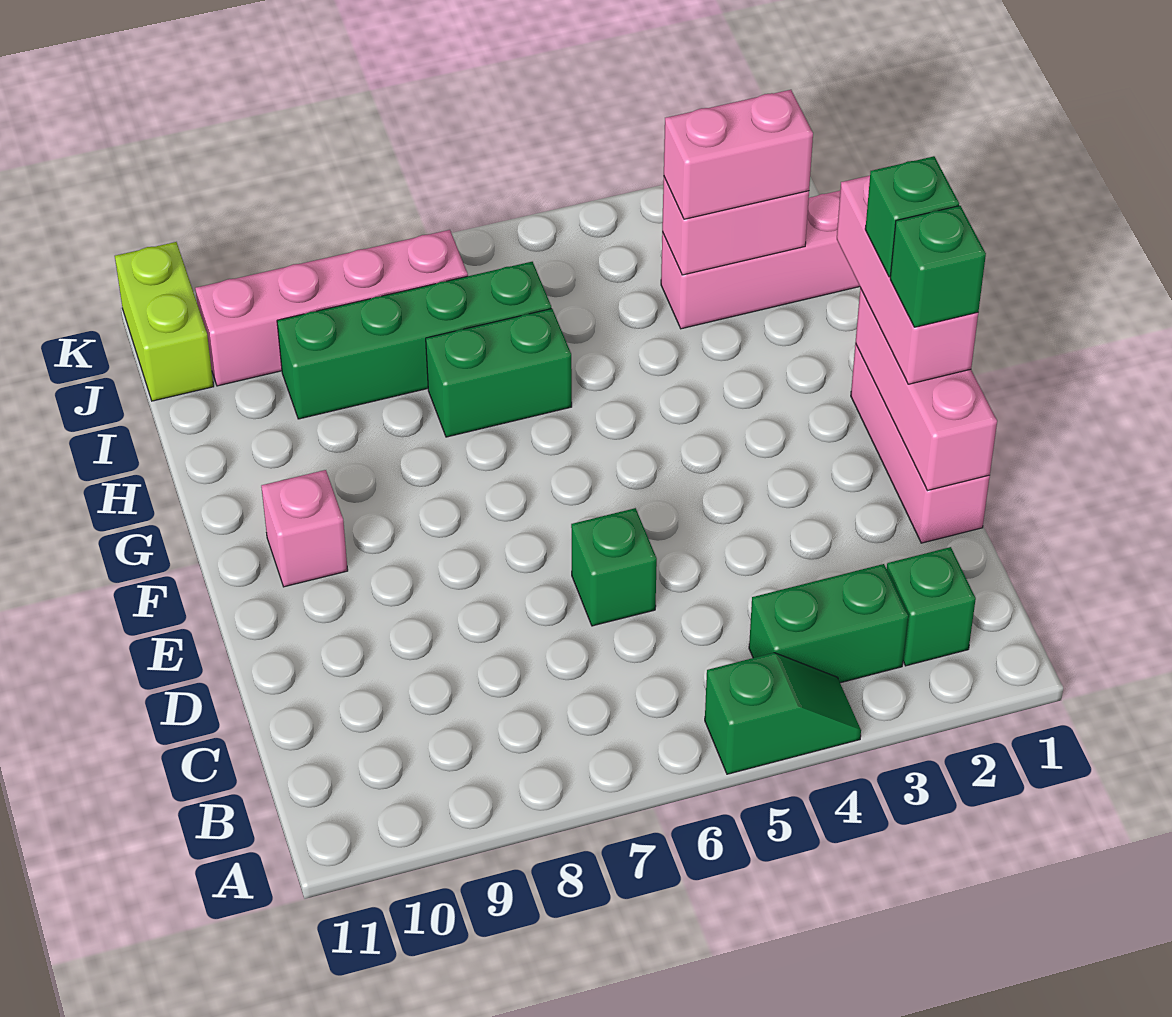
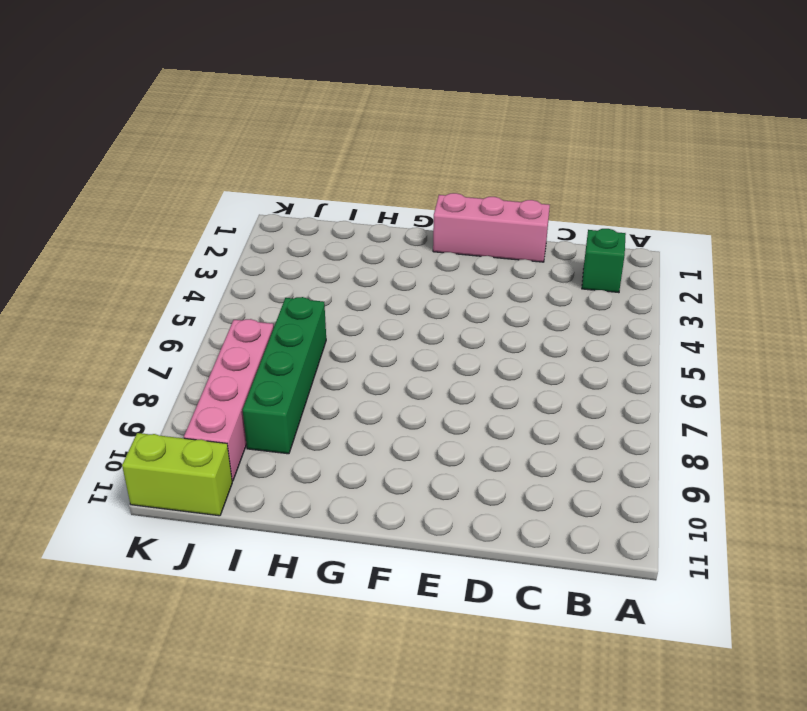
none -> green 1x2 slope [705,653,861,774]
none -> green 1x2 brick [749,564,908,683]
none -> green 1x1 brick [571,508,657,626]

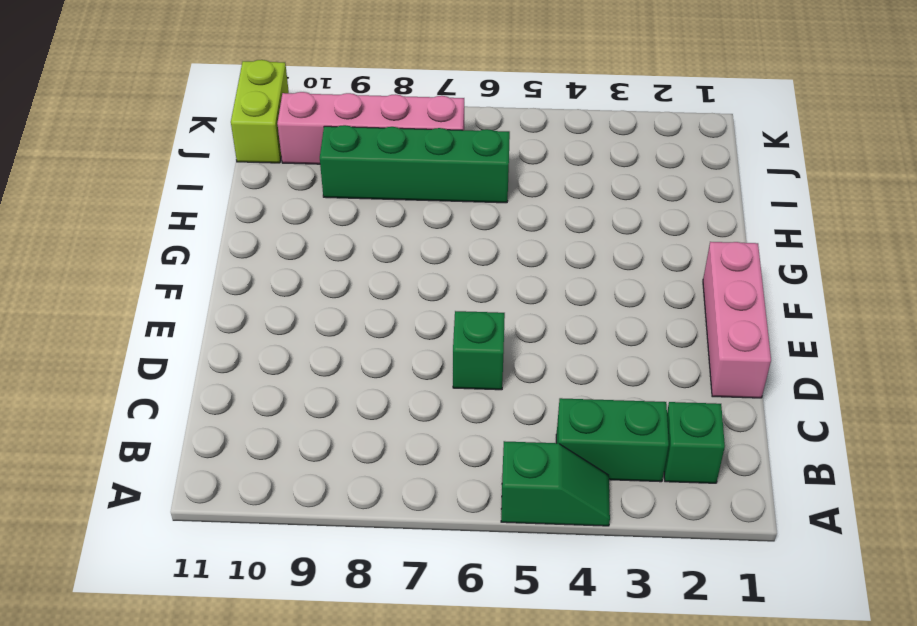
none -> pink 1x1 brick [261,470,348,587]
none -> green 1x2 brick [426,309,572,437]
none -> pink 1x3 brick [661,191,860,329]

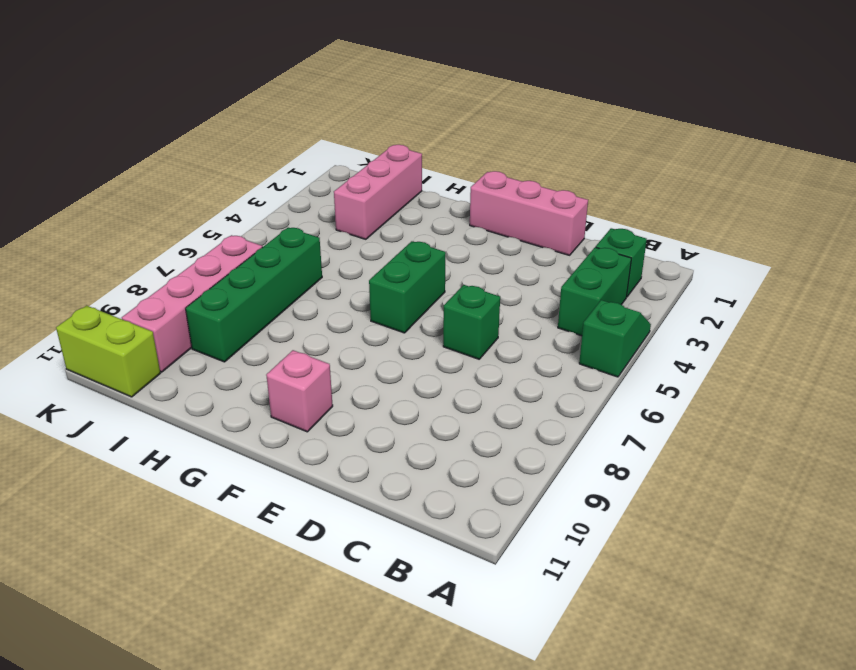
green 1x2 brick [369,241,446,333] -> green 1x2 brick moved to [426,309,572,437]
none -> pink 1x3 brick [855,288,997,491]
none -> pink 1x2 brick [662,177,809,275]
none -> pink 1x3 brick [837,176,978,384]

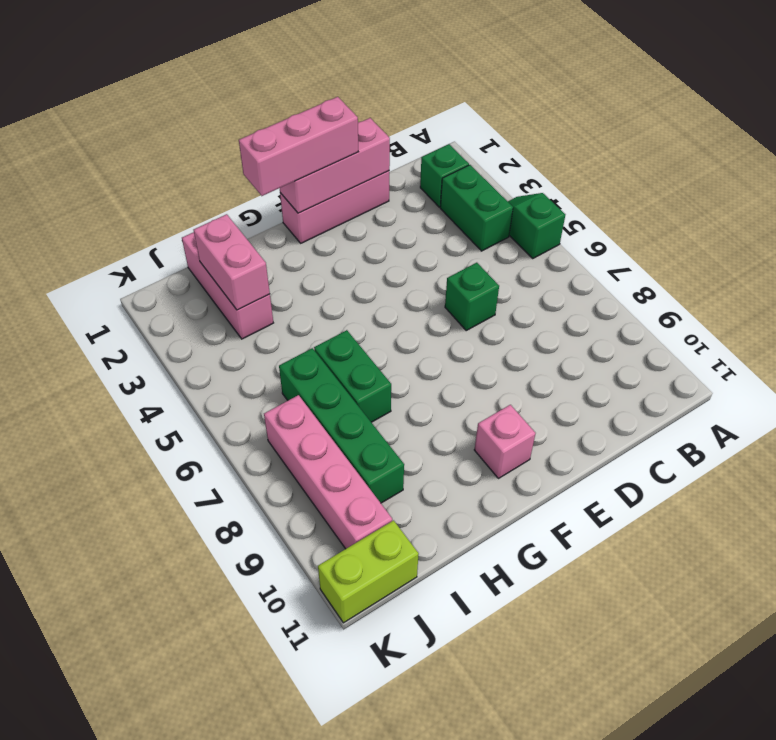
none -> pink 1x2 brick [664,90,813,219]
none -> green 1x1 brick [890,206,986,327]
none -> green 1x1 brick [865,156,959,277]

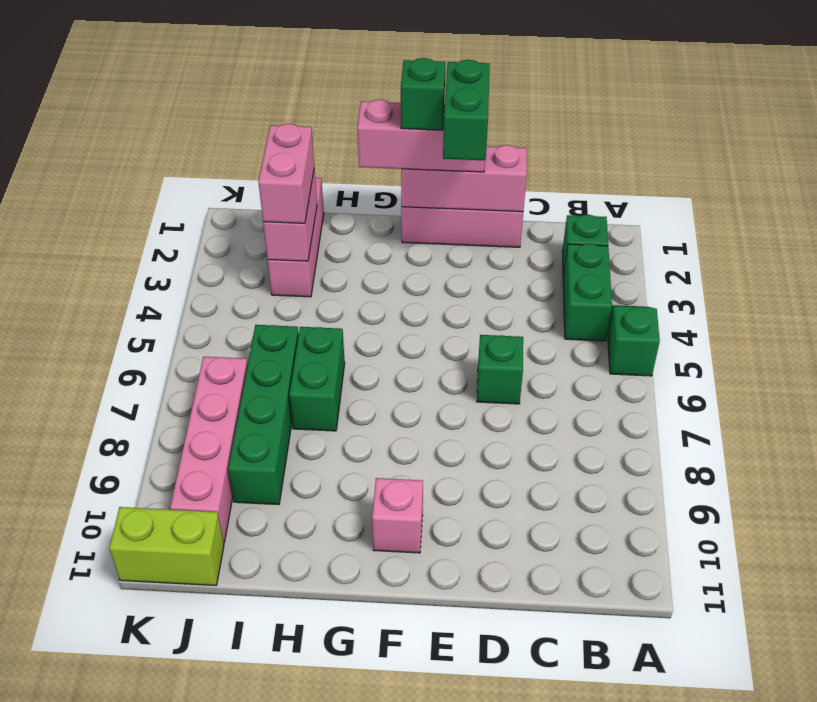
green 1x2 brick [443,60,490,160] -> green 1x1 brick [890,206,986,327]

